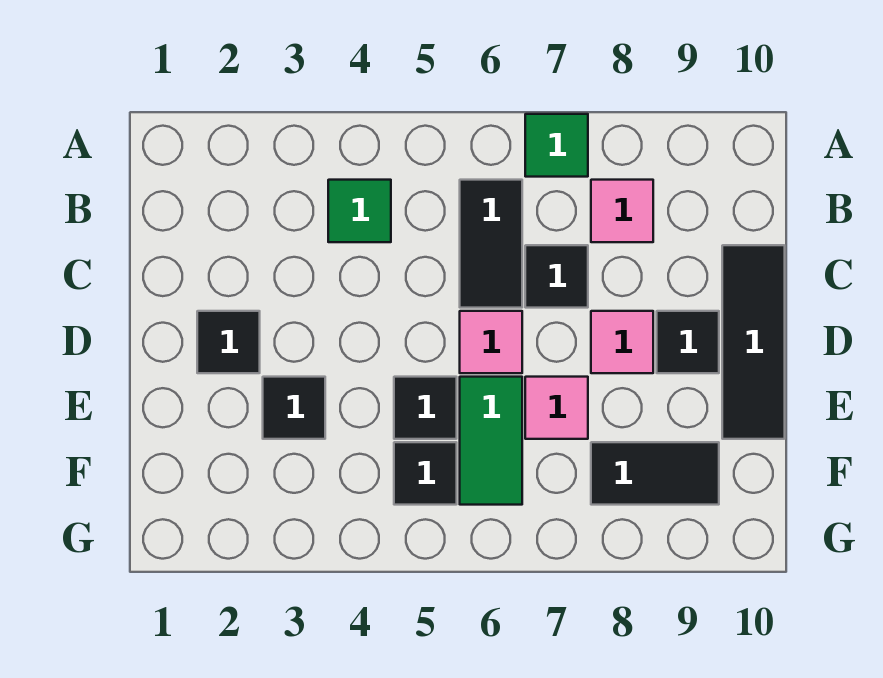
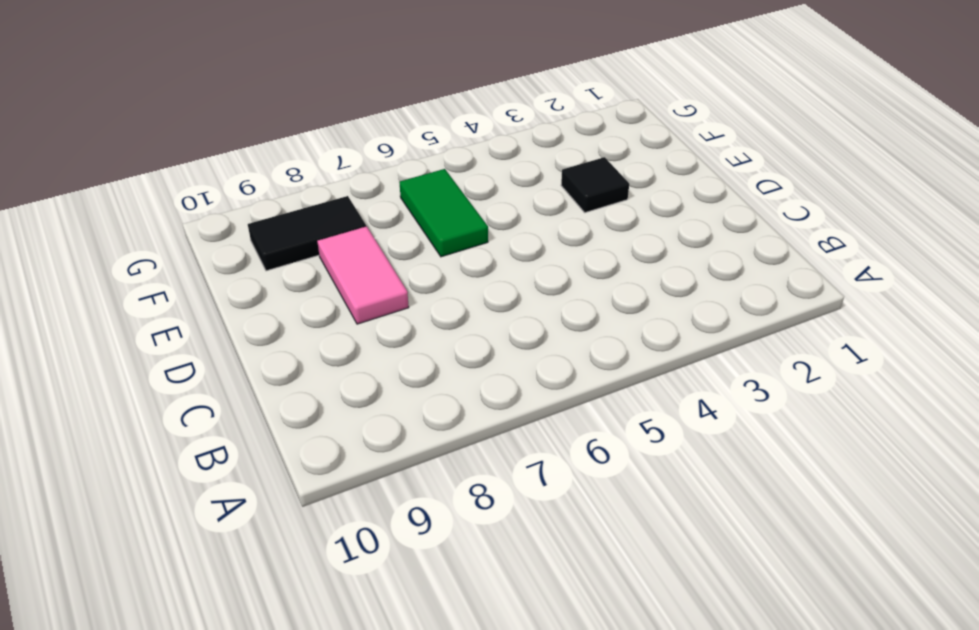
pink 1x2 tile [317,226,409,324] -> pink 1x1 tile [591,311,653,373]
none -> green 1x1 tile [525,114,588,177]
none -> green 1x1 tile [328,180,391,242]
none -> black 1x2 tile [460,180,522,308]

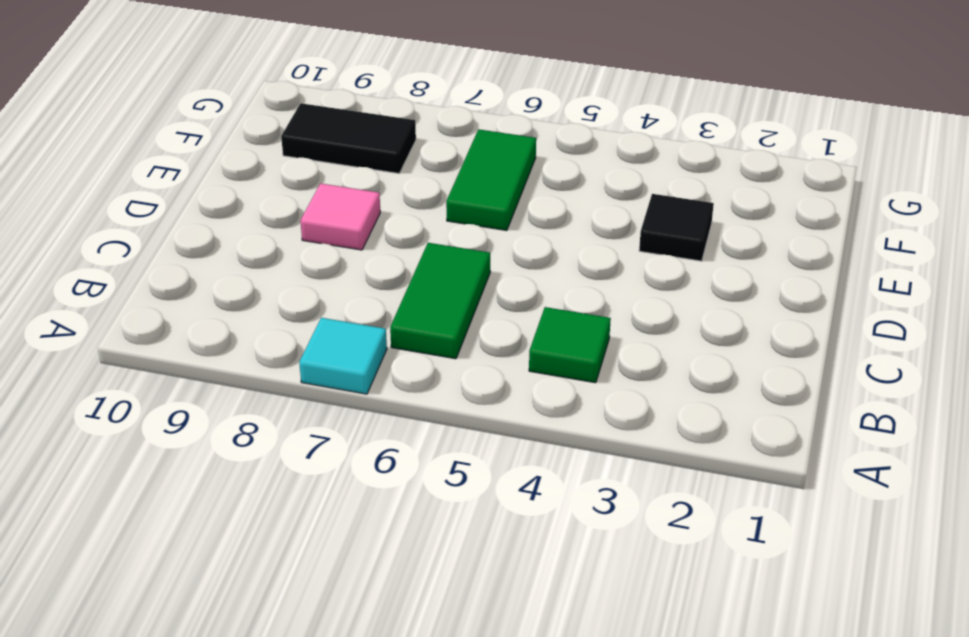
cyan 1x1 tile [299,318,387,394] -> green 1x1 tile [525,114,588,177]
green 1x2 tile [390,243,490,359] -> black 1x2 tile [460,180,522,308]
none -> pink 1x1 tile [591,180,653,242]
none -> black 1x1 tile [525,245,588,308]
none -> black 1x3 tile [722,245,785,439]

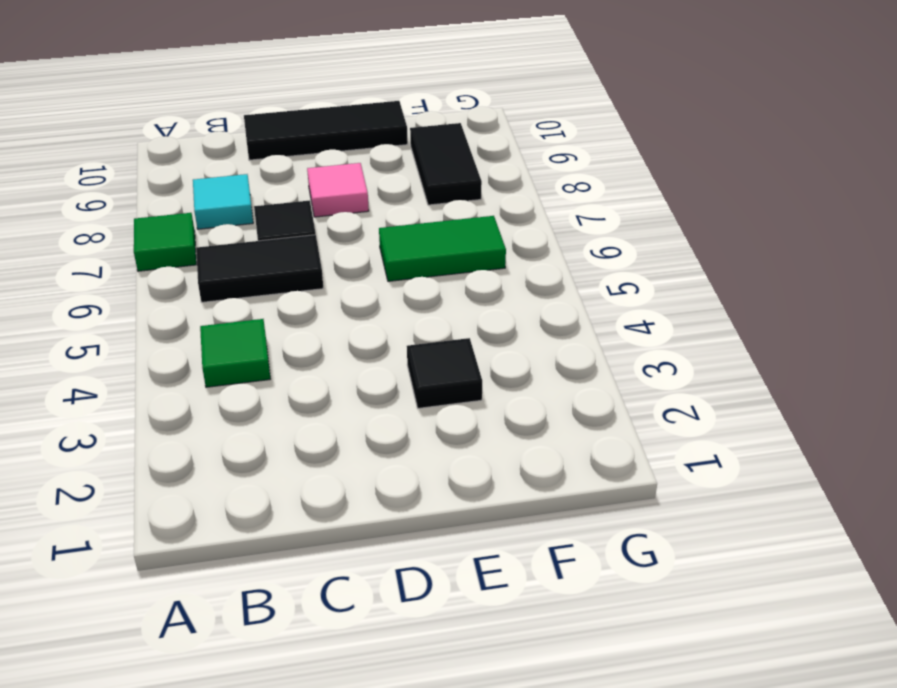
cyan 1x1 tile [193,174,253,229] -> pink 1x1 tile [591,180,653,242]
none -> black 1x1 tile [197,311,260,373]
none -> pink 1x1 tile [460,311,522,373]
none -> black 1x1 tile [657,311,719,373]

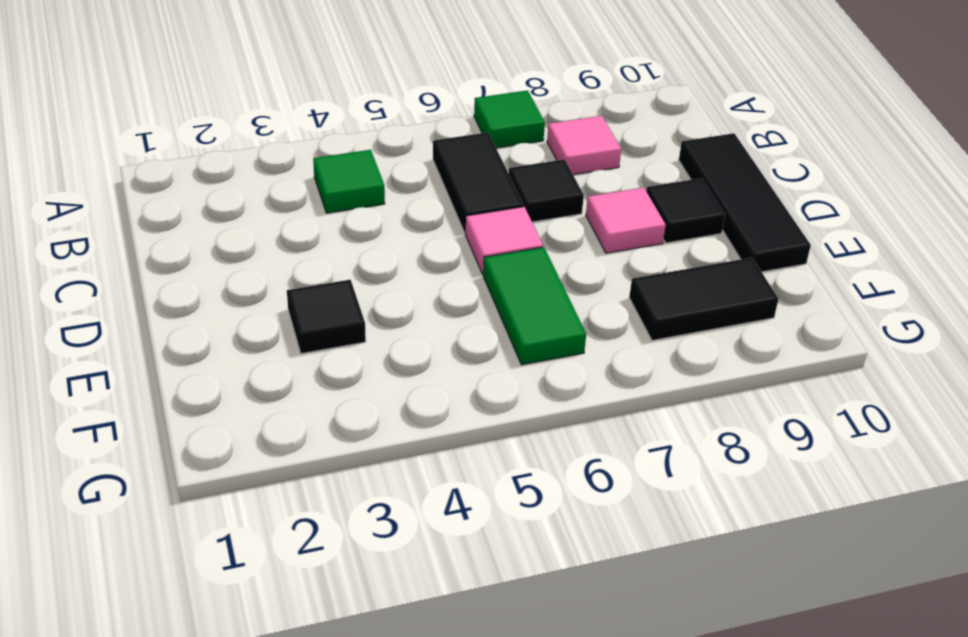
none -> black 1x1 tile [197,311,260,373]
none -> black 1x1 tile [394,377,457,439]
none -> pink 1x1 tile [525,377,588,439]

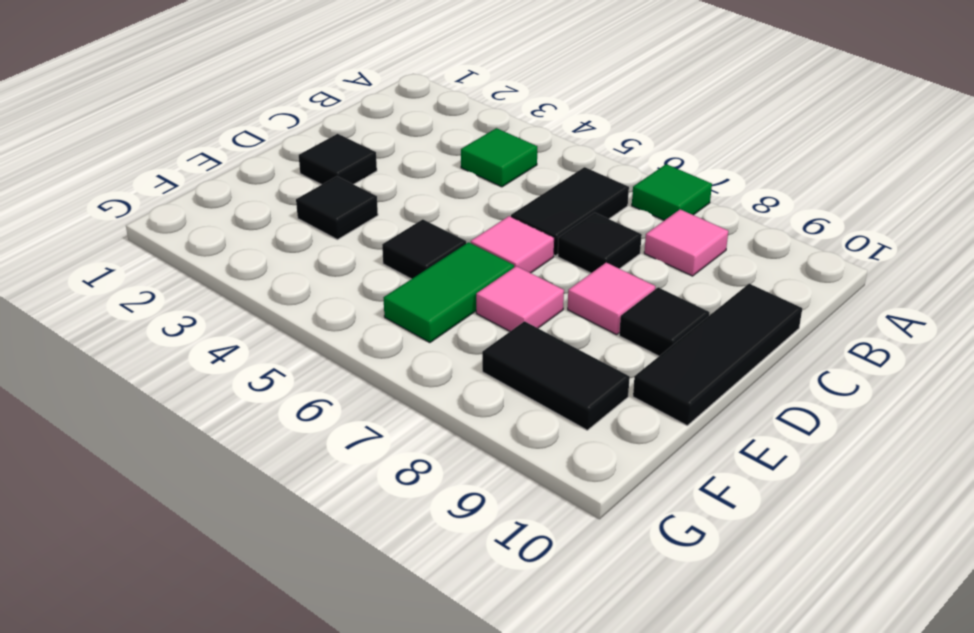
none -> black 1x1 tile [394,442,457,505]

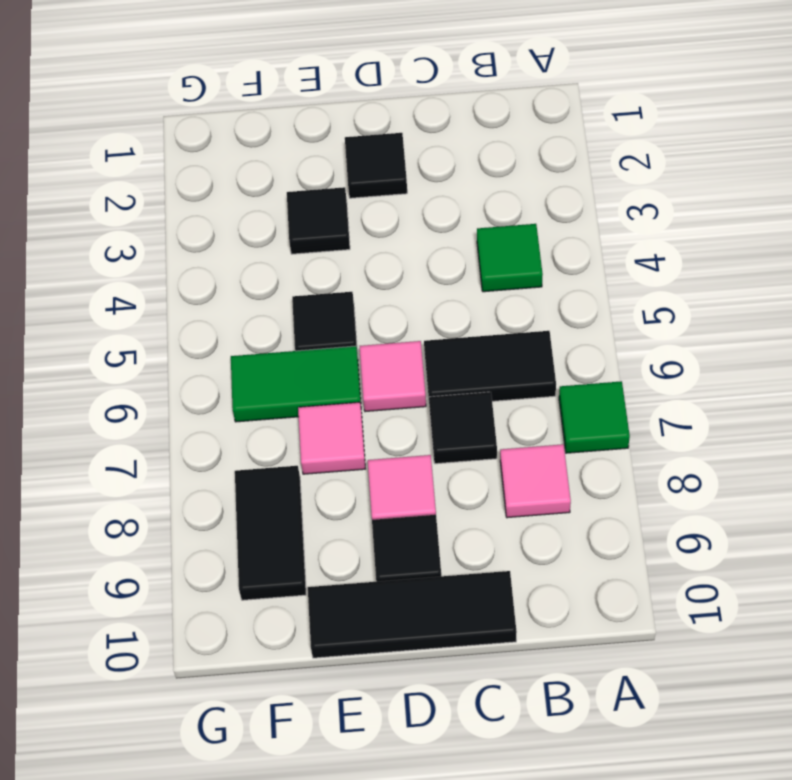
none -> black 1x1 tile [394,442,457,505]

